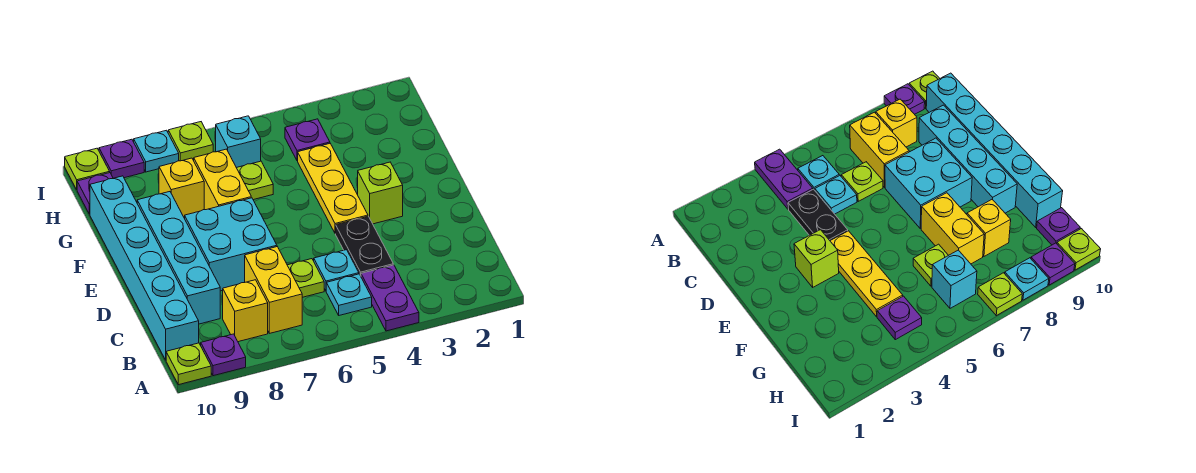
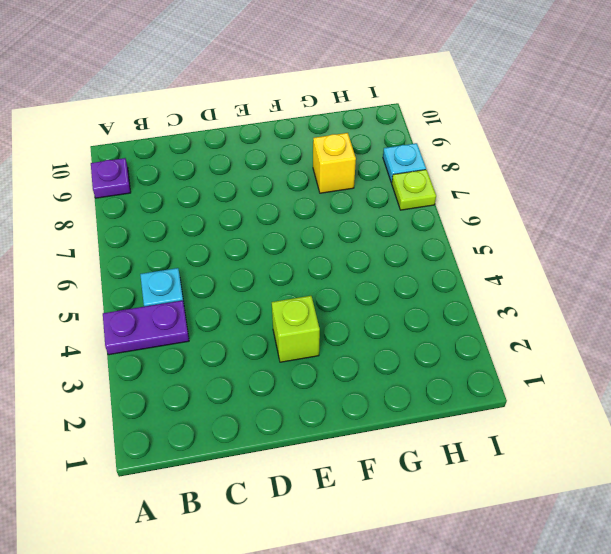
none -> lime 1x1 plate [166,343,211,385]
none -> yellow 1x2 brick [245,247,302,333]
none -> yellow 1x1 brick [223,280,268,342]

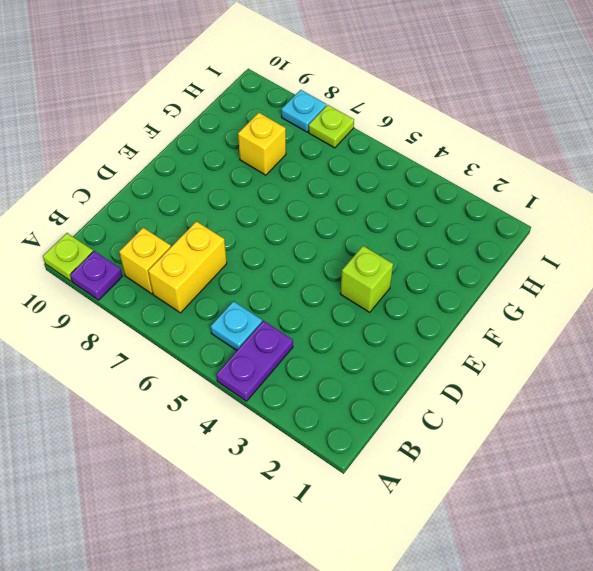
none -> cyan 1x6 brick [90,176,199,360]
none -> black 1x2 plate [336,216,393,276]
none -> cyan 1x1 plate [314,250,359,291]

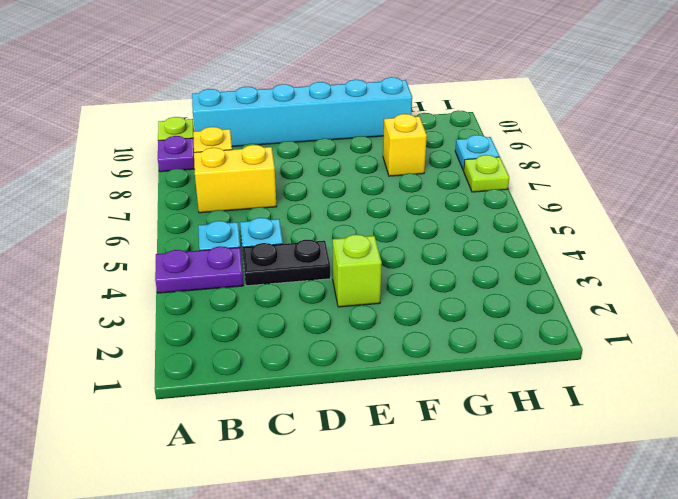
none -> lime 1x1 plate [287,259,324,297]
none -> cyan 1x4 brick [137,192,220,324]
none -> cyan 2x2 brick [185,198,277,291]

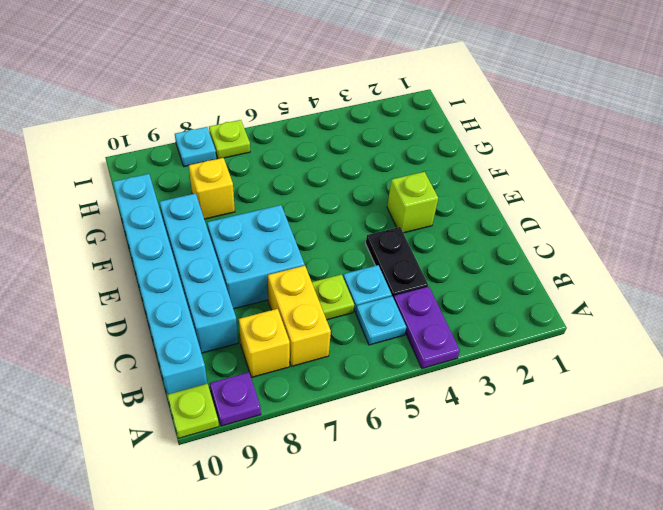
none -> yellow 1x3 plate [298,144,368,234]
none -> yellow 1x2 brick [194,149,251,210]
none -> lime 1x1 plate [237,161,273,200]

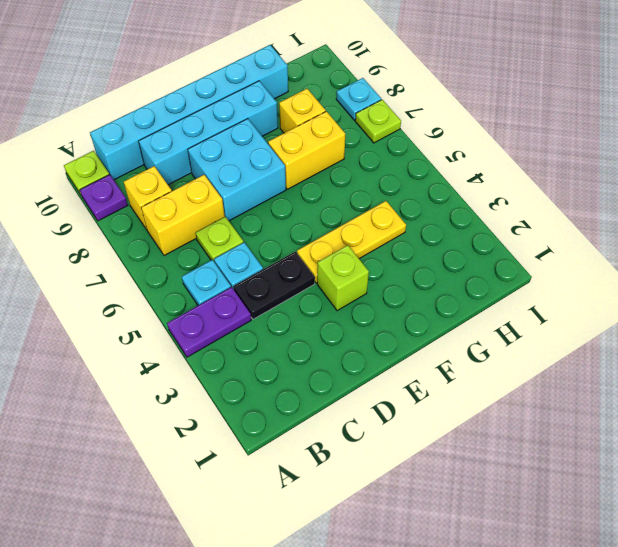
none -> lime 1x1 plate [237,161,273,200]
none -> purple 1x1 plate [285,119,330,161]
none -> cyan 1x1 brick [216,116,261,168]

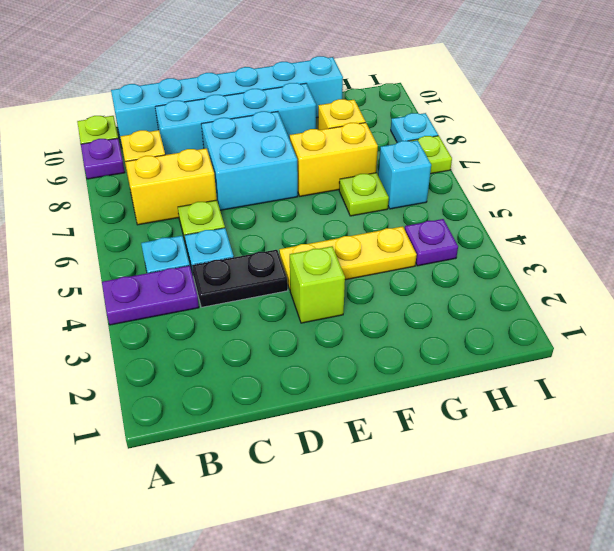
none -> purple 1x1 plate [77,173,113,214]
none -> purple 1x1 plate [99,139,144,178]
none -> lime 1x1 plate [65,148,110,190]

